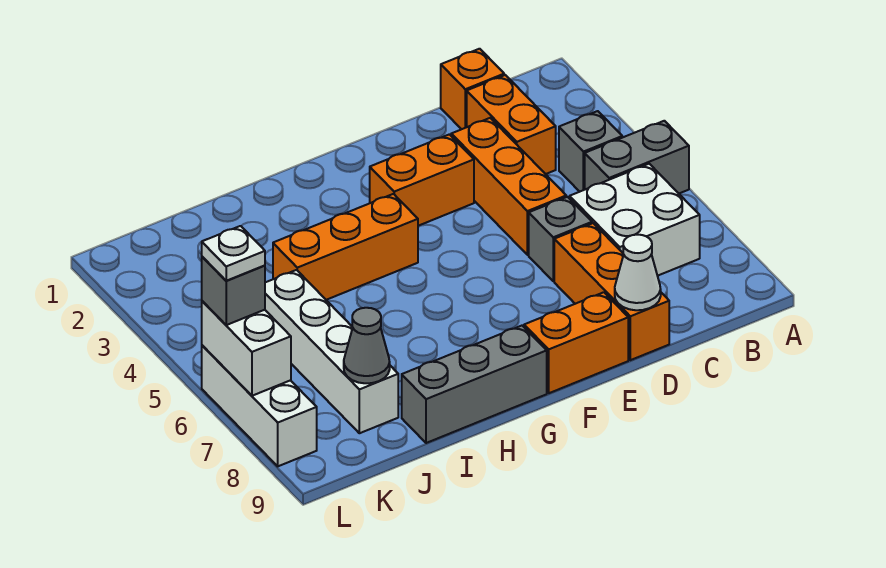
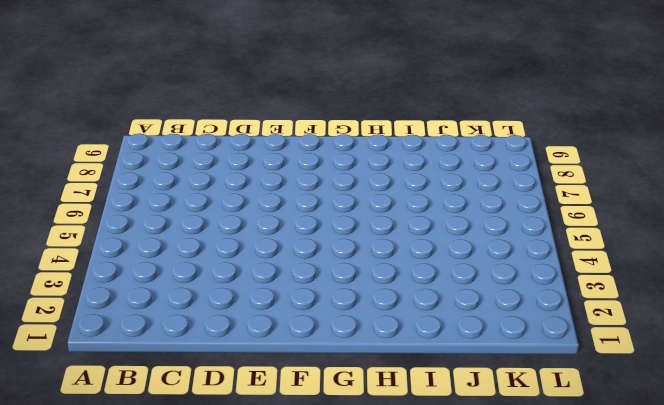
none -> grey 1x2 brick [585,121,689,193]
none -> grey 1x1 brick [559,111,622,192]
none -> white 2x2 brick [570,164,700,276]

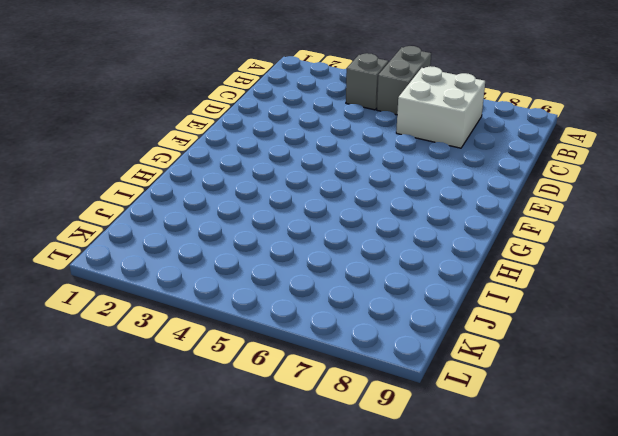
none -> orange 1x1 brick [441,49,504,129]
none -> orange 1x2 brick [467,75,556,174]
none -> orange 1x3 brick [451,118,566,255]

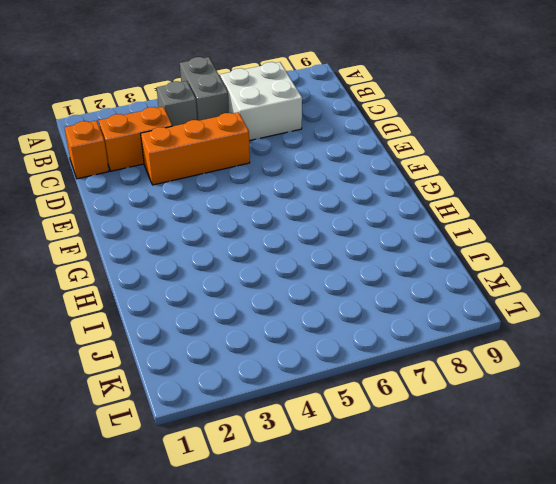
none -> grey 1x1 brick [529,197,592,281]
none -> orange 1x3 brick [554,223,669,360]
none -> orange 1x2 brick [370,134,474,226]

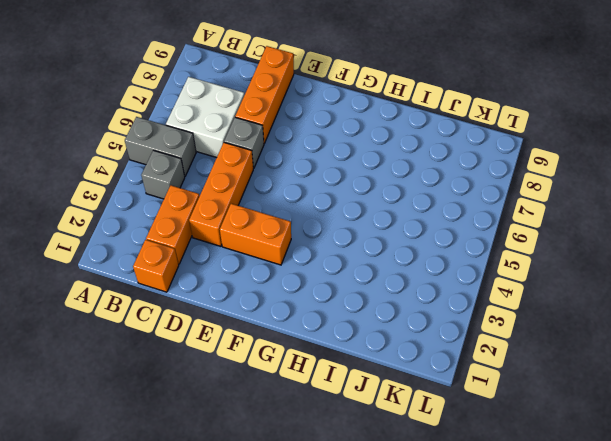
none -> orange 1x2 brick [524,292,628,393]
none -> orange 1x3 brick [273,194,418,300]
none -> grey 1x3 brick [402,326,547,443]

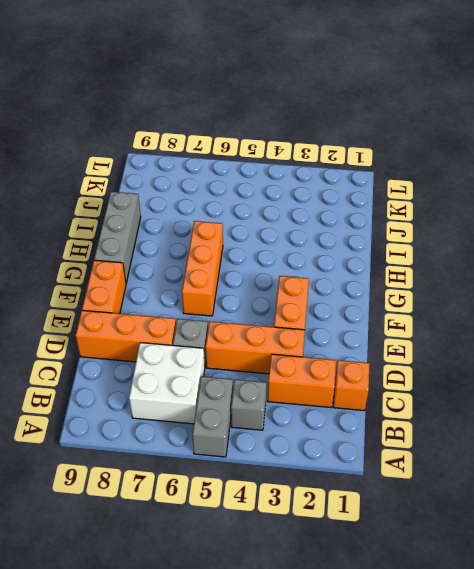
orange 1x3 brick [182,221,223,316] -> orange 1x3 brick moved to [273,194,418,300]
none -> white 1x4 brick [265,270,398,433]
none -> white 1x3 brick [202,345,317,466]
none -> white 1x1 cone [615,235,661,310]

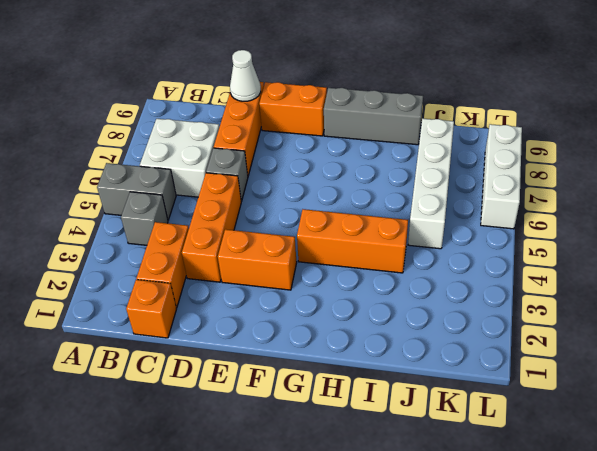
none -> grey 1x1 cone [344,308,390,383]
none -> white 1x2 brick [202,301,291,396]
none -> grey 1x1 brick [202,257,265,325]

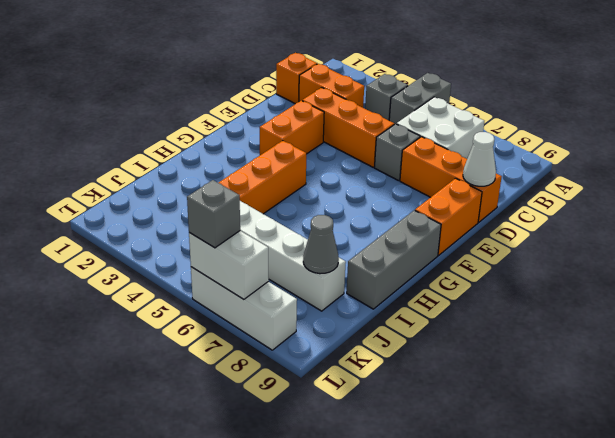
none -> white 1x1 plate [202,226,265,281]

